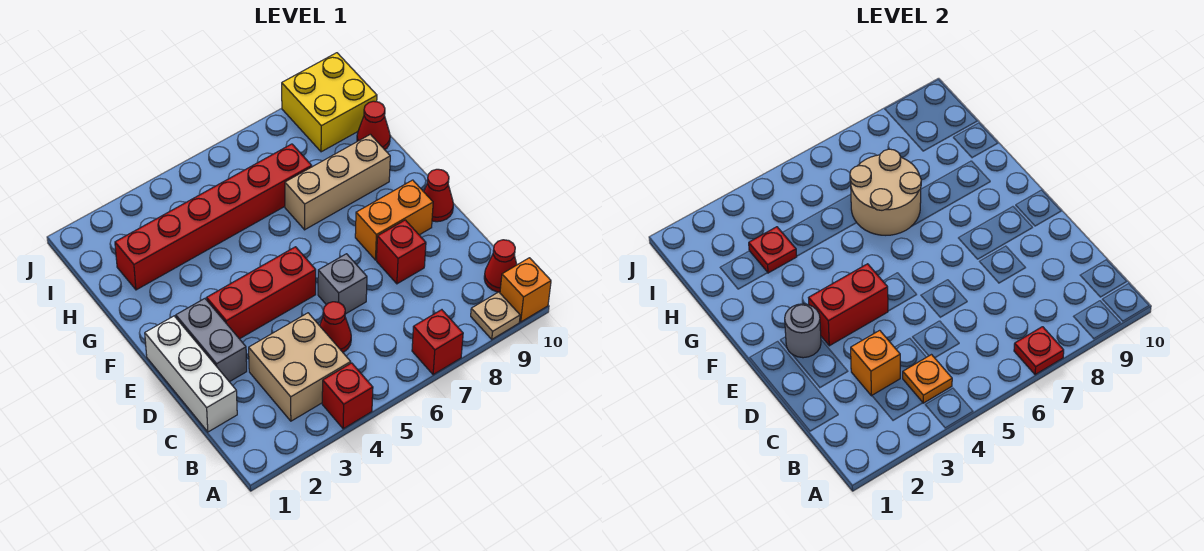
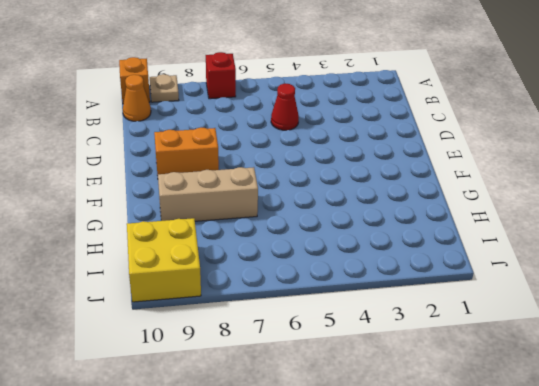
orange 1x1 cone [123,75,151,121] -> red 1x1 cone [484,240,517,292]
none -> red 1x1 brick [322,363,373,429]
none -> tan 2x2 brick [249,313,351,421]
none -> white 1x3 brick [145,316,237,432]

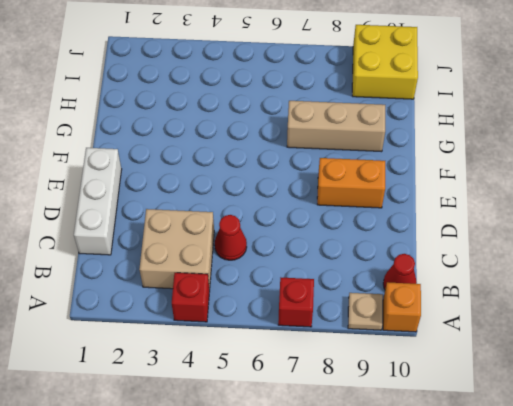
none -> grey 1x2 brick [176,299,247,382]
none -> grey 1x1 brick [318,254,367,314]
none -> red 1x1 brick [377,220,426,284]

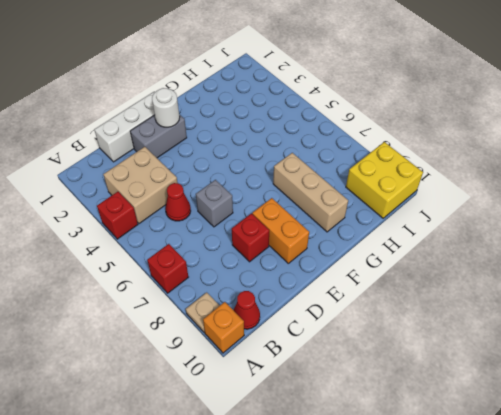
white 1x1 round brick [152,88,180,127] -> grey 1x1 round brick [785,304,821,358]
none -> red 1x3 brick [207,247,316,339]
none -> red 1x1 cone [424,169,453,222]
none -> red 1x6 brick [115,144,312,290]

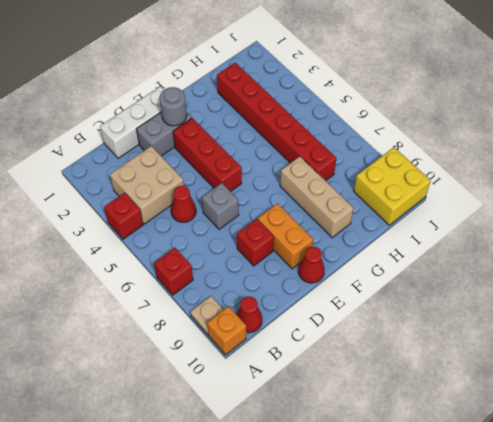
none -> red 1x1 cone [357,101,390,150]
none -> red 1x1 plate [1014,327,1064,375]
none -> orange 1x1 plate [903,355,952,403]

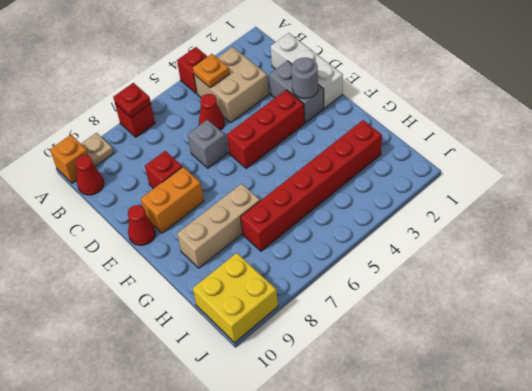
none -> red 1x1 cone [357,101,390,150]
none -> orange 1x1 brick [851,330,900,396]
none -> red 1x2 brick [809,264,888,346]

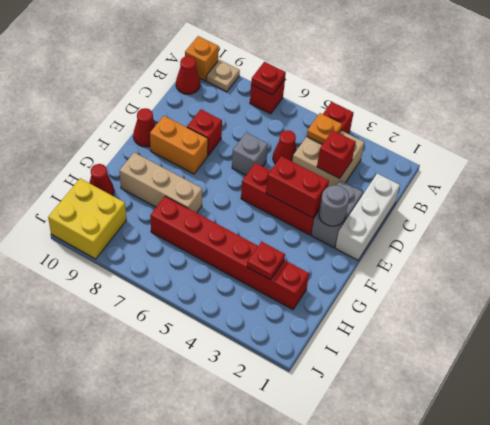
red 1x1 brick [317,130,356,178] -> orange 1x1 brick [851,330,900,396]
none -> tan 2x2 round brick [850,149,921,235]

